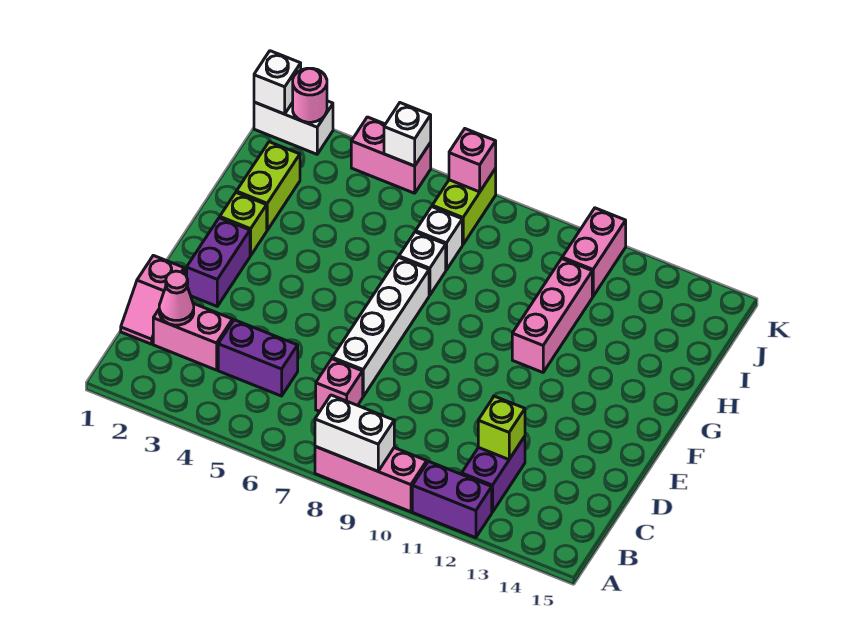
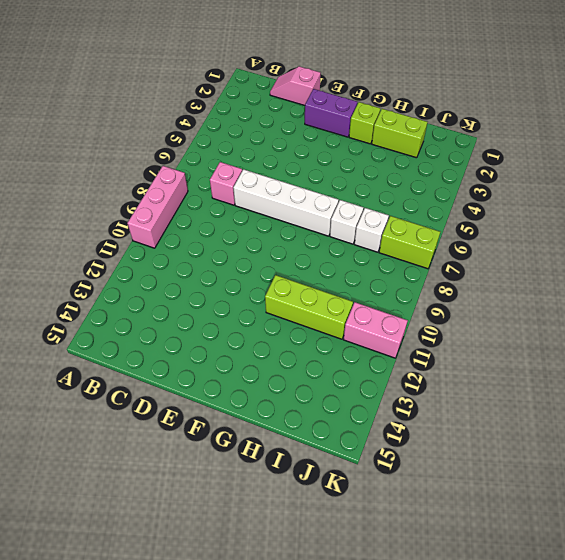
lime 1x3 brick [265,275,353,339] -> pink 1x3 brick [512,259,592,372]
none -> purple 1x2 brick [412,461,492,538]
none -> purple 1x2 brick [462,436,525,512]
none -> pink 1x2 brick [153,304,233,370]

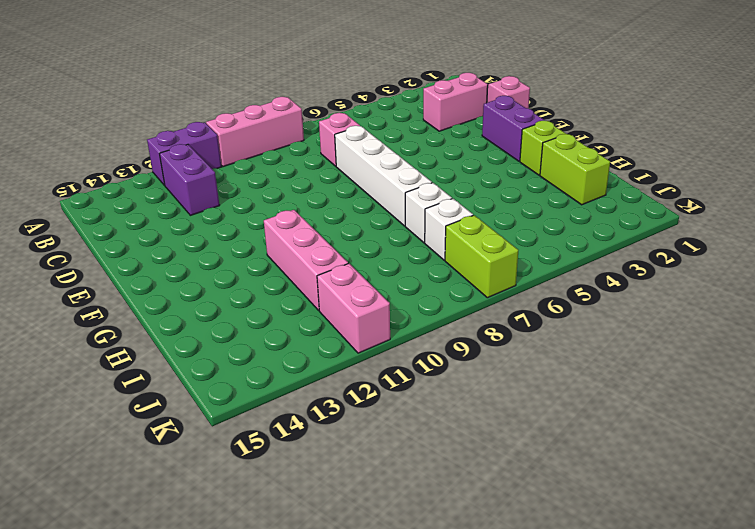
none -> purple 1x2 brick [218,320,298,396]
none -> white 1x2 brick [254,101,333,154]
none -> pink 1x2 brick [351,117,431,193]

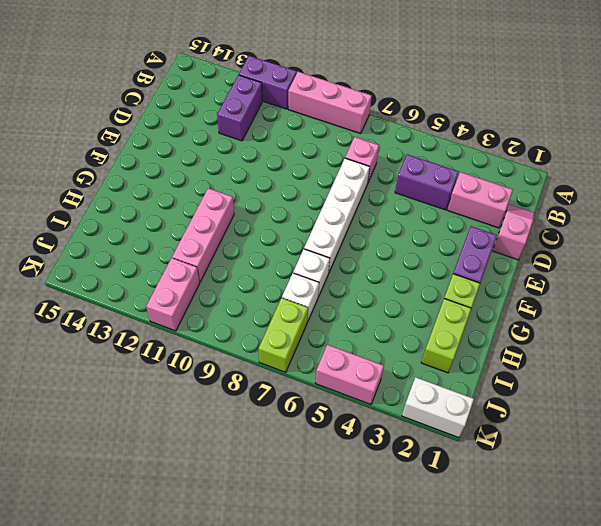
none -> white 1x2 brick [315,395,394,471]
none -> pink 1x1 cone [159,271,194,325]
none -> lime 1x1 brick [478,396,525,459]

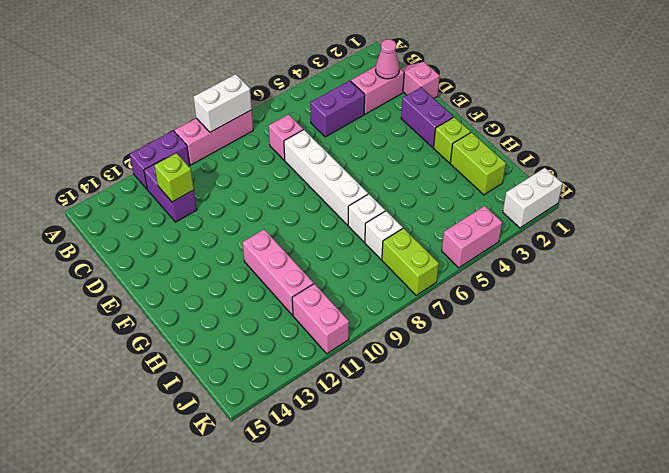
none -> white 1x1 brick [254,51,301,114]
none -> pink 1x1 round brick [293,68,327,122]
none -> white 1x1 brick [384,103,431,166]

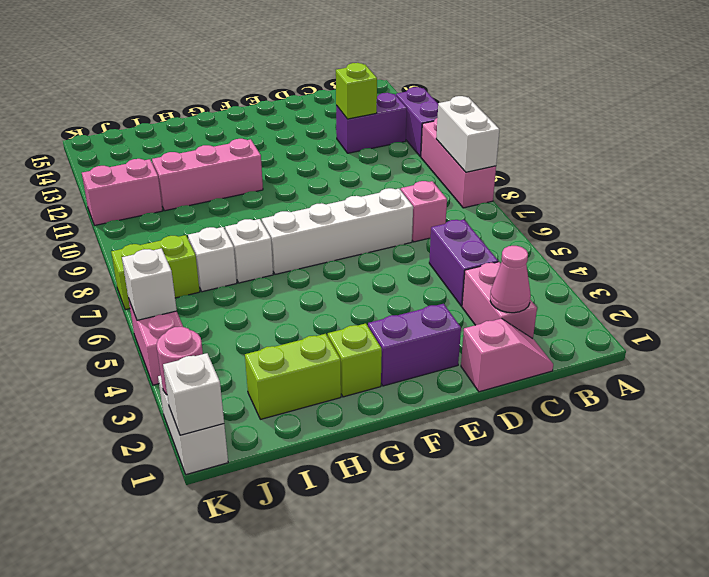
none -> pink 1x1 brick [449,129,496,192]

